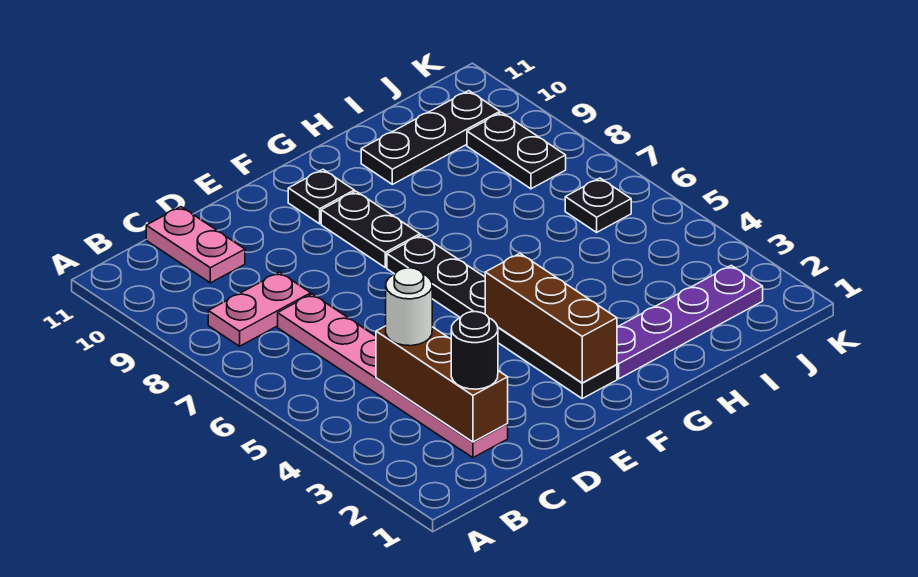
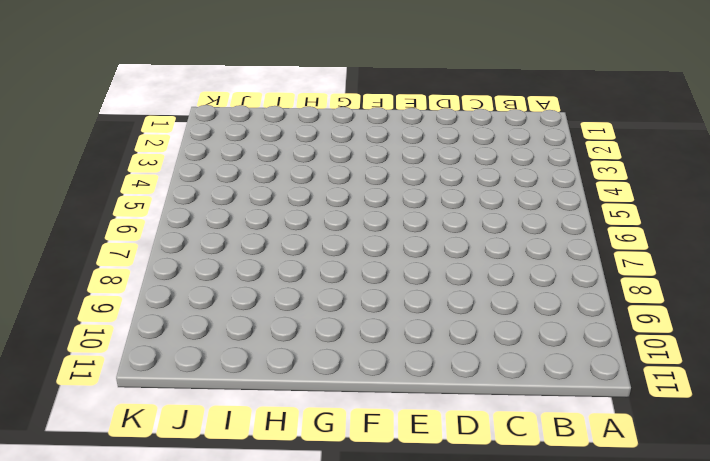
none -> pink 1x2 plate [208,272,311,346]
none -> pink 1x6 plate [278,294,508,458]
none -> pink 1x2 plate [146,207,245,283]

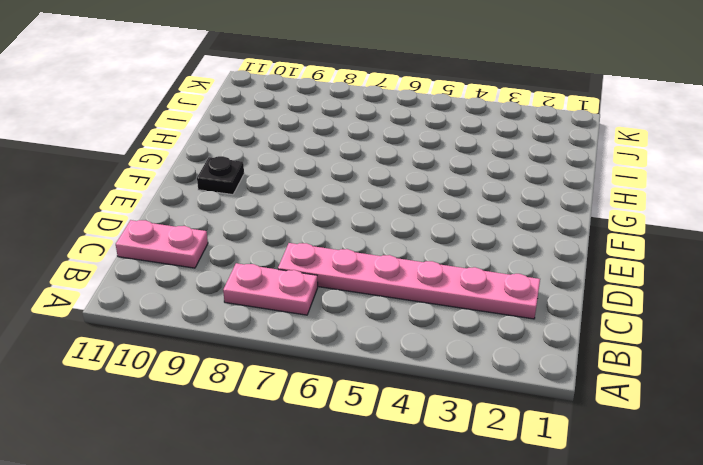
pink 1x2 plate [223,263,318,315] -> pink 1x2 plate turned to [208,272,311,346]
none -> black 1x6 plate [387,235,617,398]
none -> black 1x2 plate [321,191,420,267]
none -> purple 1x4 plate [617,265,763,379]

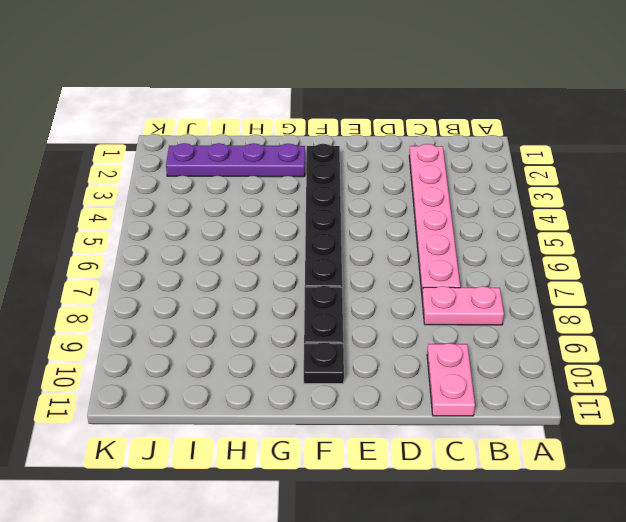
none -> black 1x3 plate [361,91,500,184]
none -> black 1x1 plate [565,178,631,232]
none -> black 1x2 plate [467,112,566,189]

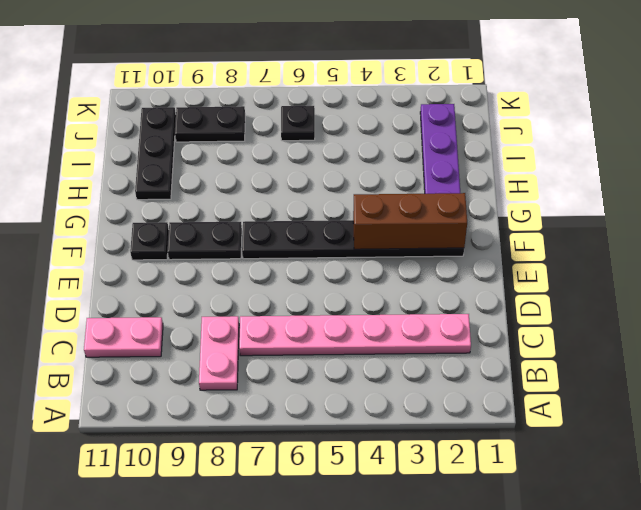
none -> brown 1x3 brick [376,326,508,442]
none -> black 1x1 round brick [451,312,498,389]
none -> white 1x1 round brick [386,268,432,346]

